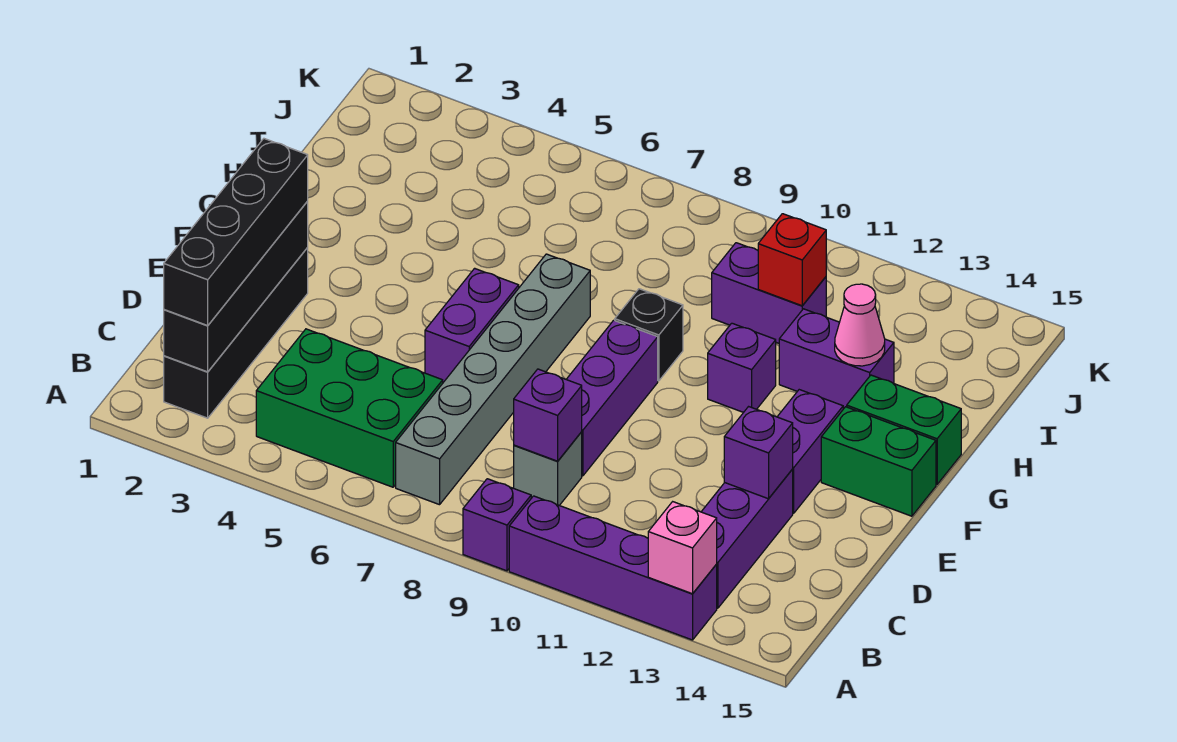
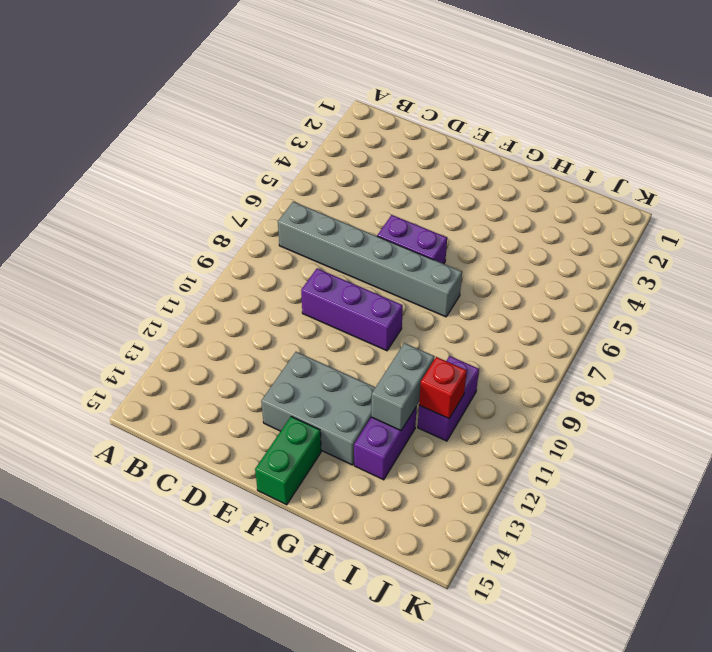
grey 2x3 brick [261,352,375,465] -> purple 1x2 brick [777,390,843,513]
grey 1x2 brick [371,343,435,430] -> none
none -> purple 1x1 brick [463,479,531,571]
none -> purple 1x4 brick [509,496,717,640]
none -> black 1x4 brick [164,248,308,418]

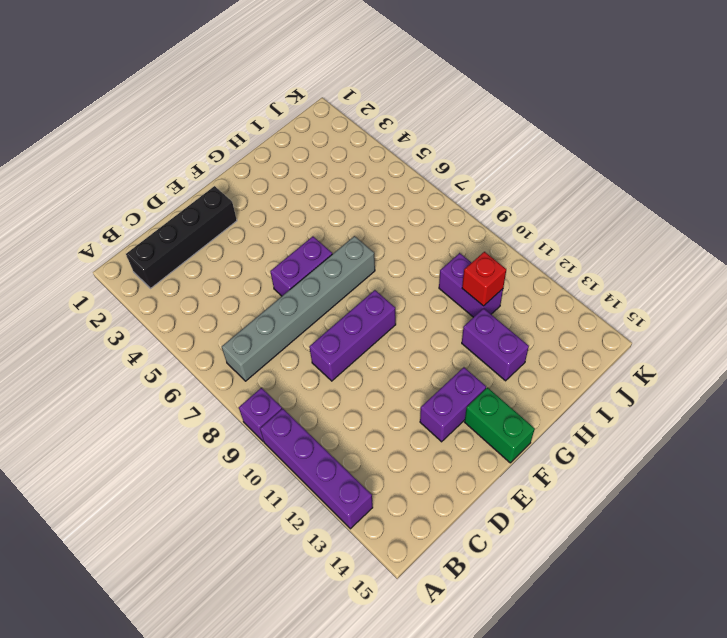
none -> green 2x3 brick [256,329,443,487]
none -> purple 1x3 brick [701,469,793,608]
none -> grey 1x1 brick [514,432,582,505]

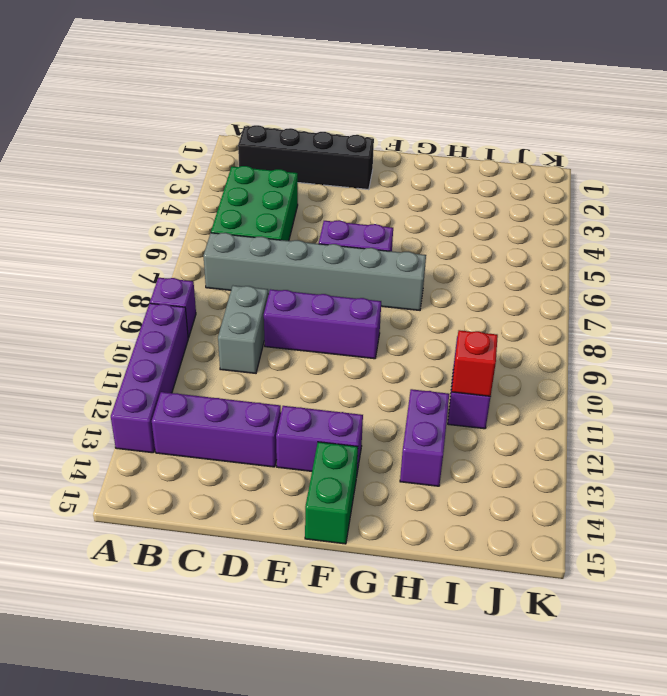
grey 1x2 brick [218,286,268,373] -> grey 1x1 brick [514,432,582,505]
none -> black 1x1 brick [615,289,683,381]
none -> purple 1x1 brick [708,323,776,413]
none -> green 1x2 brick [847,375,961,484]

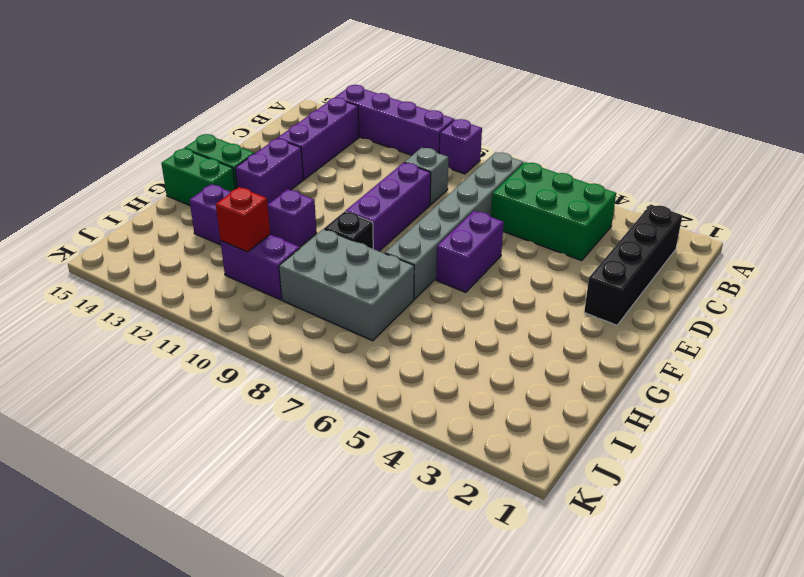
grey 2x3 brick [279,229,414,341] -> none
none -> pink 1x1 brick [648,502,717,594]
none -> black 1x4 brick [164,202,308,372]
none -> purple 1x1 brick [514,369,582,461]

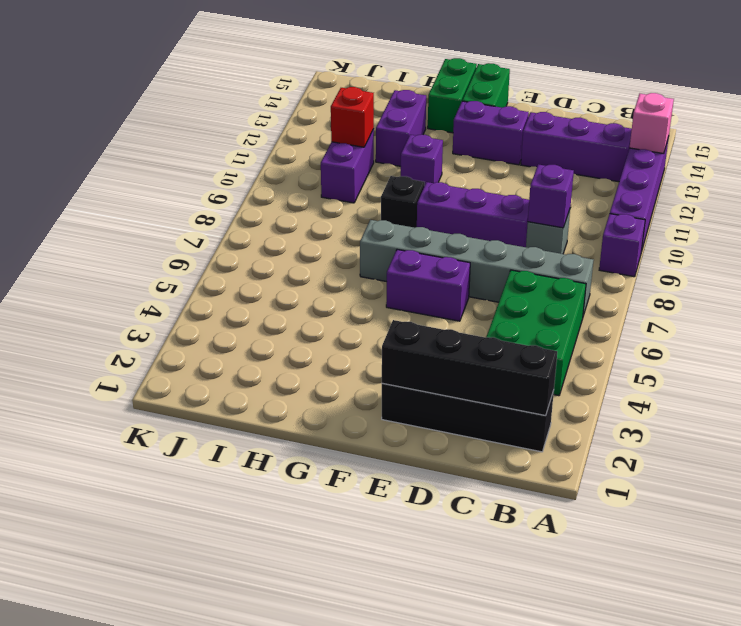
none -> purple 1x1 brick [724,407,793,499]
none -> pink 1x1 cone [835,284,885,366]
none -> black 1x4 brick [164,139,308,325]

